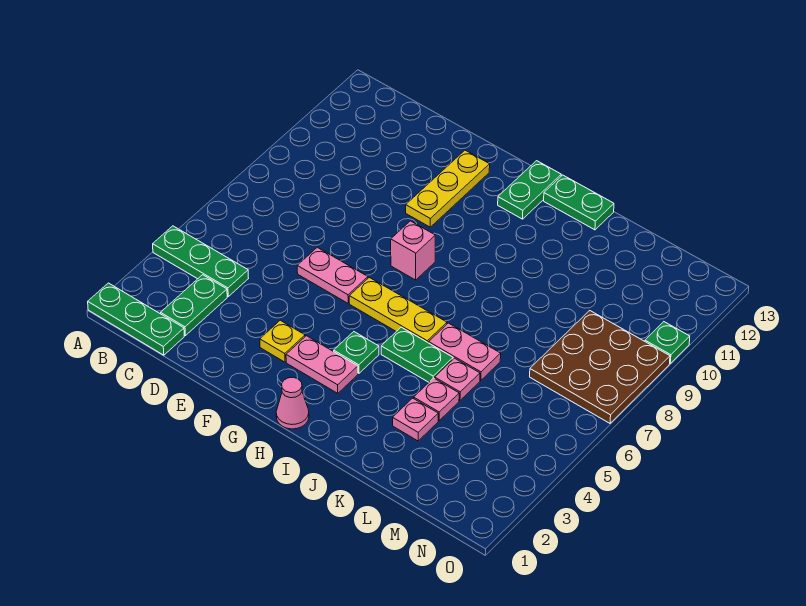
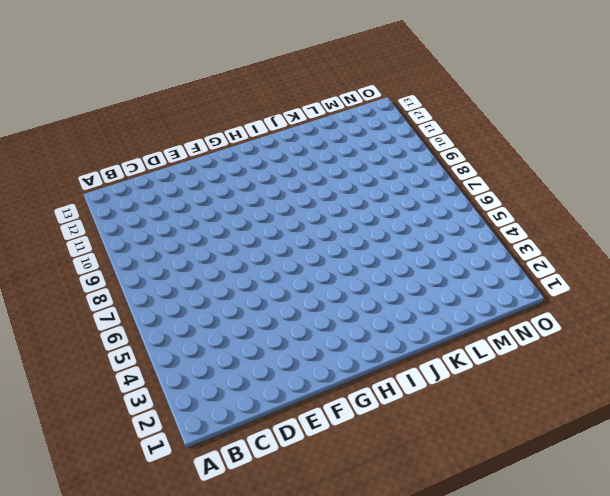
none -> green 1x3 plate [88,283,184,355]
none -> green 1x3 plate [153,226,249,296]
none -> green 1x2 plate [161,275,227,336]

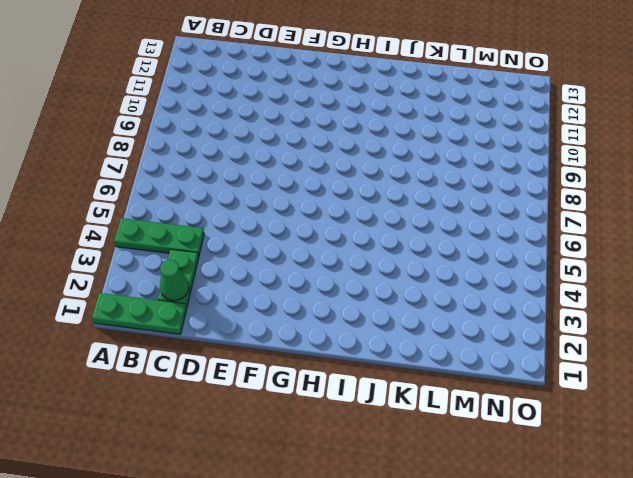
green 1x1 cone [160,260,189,301] -> none
none -> pink 1x2 plate [297,247,368,303]
none -> yellow 1x1 plate [260,320,305,362]
none -> yellow 1x3 plate [406,150,490,227]

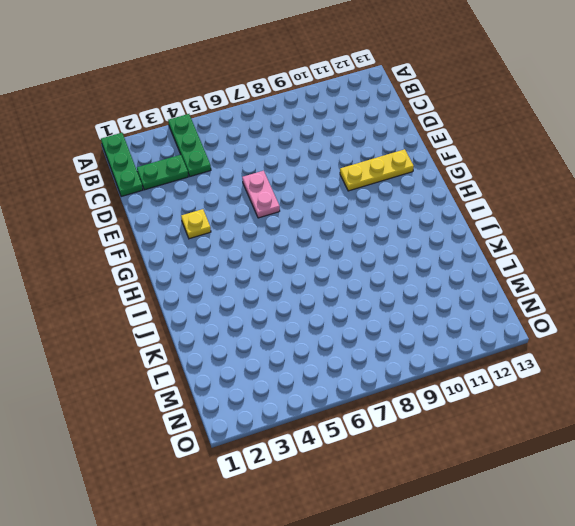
none -> pink 1x2 plate [286,336,358,393]
none -> yellow 1x3 plate [349,277,447,343]
none -> pink 1x1 brick [391,221,435,280]

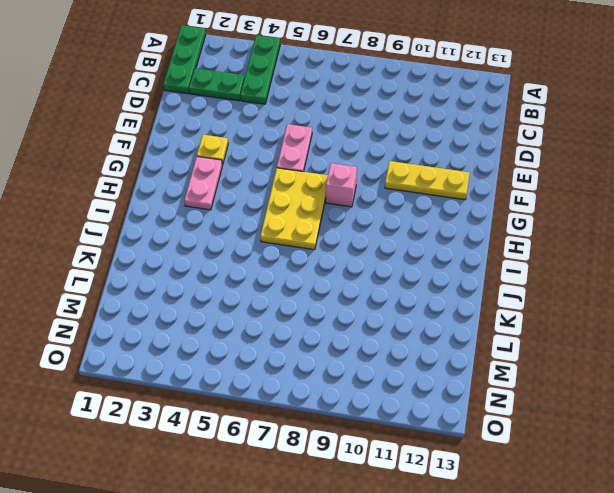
yellow 2x3 plate [260,168,328,250] -> yellow 1x3 plate [349,277,447,343]
none -> pink 1x1 cone [276,377,309,429]
none -> green 1x1 plate [334,332,379,373]
none -> green 1x2 plate [498,161,561,219]

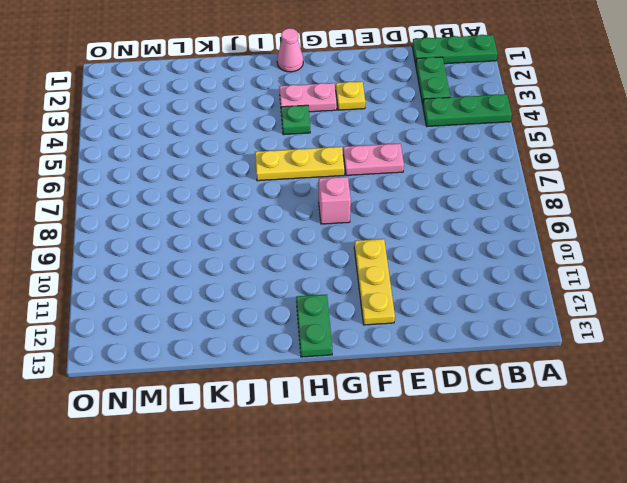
none -> green 1x2 plate [381,327,453,382]
none -> green 1x2 plate [544,175,614,230]
none -> pink 1x2 plate [429,323,501,381]

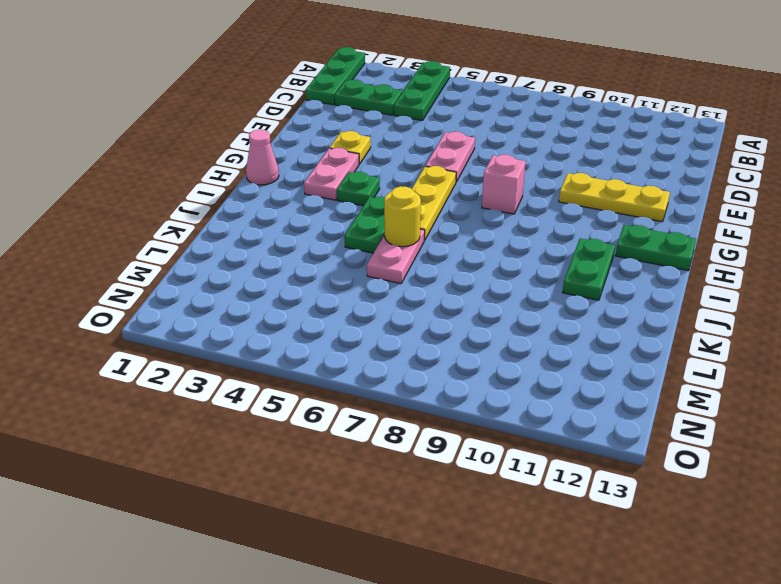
green 1x2 plate [562,238,615,300] -> green 1x2 plate moved to [544,175,614,230]
yellow 1x1 round brick [384,186,421,247] -> none
none -> pink 1x1 plate [393,398,438,441]
none -> pink 1x1 plate [414,378,459,421]
none -> pink 1x1 plate [435,358,480,400]

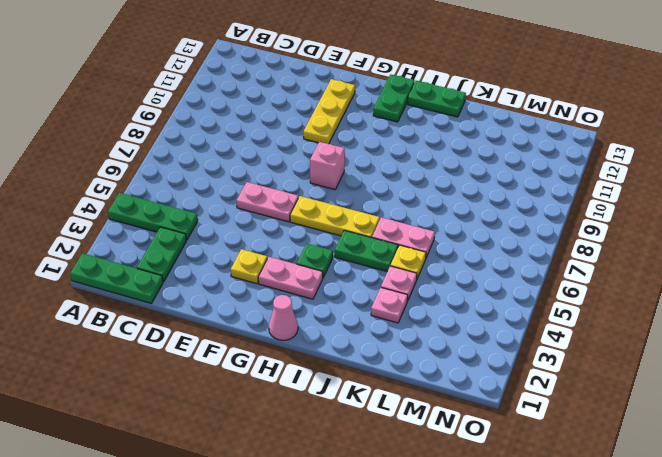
yellow 1x1 plate [390,245,426,278] -> pink 1x1 plate [435,358,480,400]
none -> brown 3x3 plate [530,311,670,423]
none -> green 1x1 plate [645,322,690,363]

